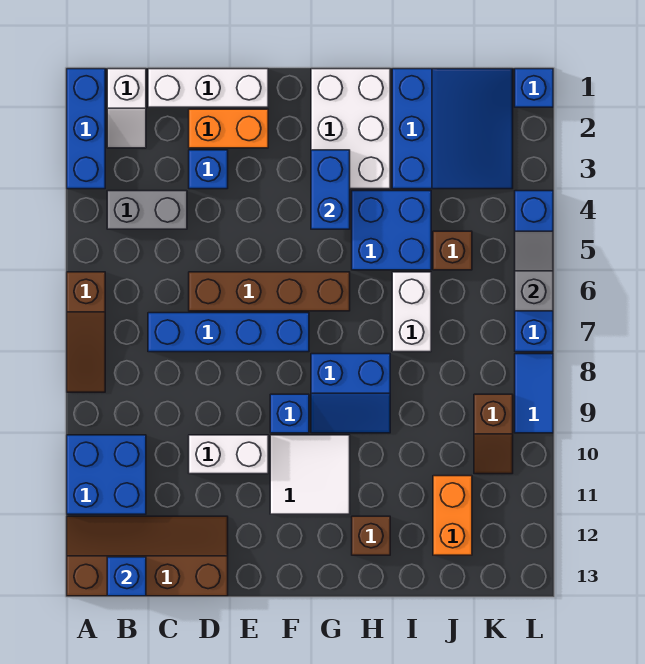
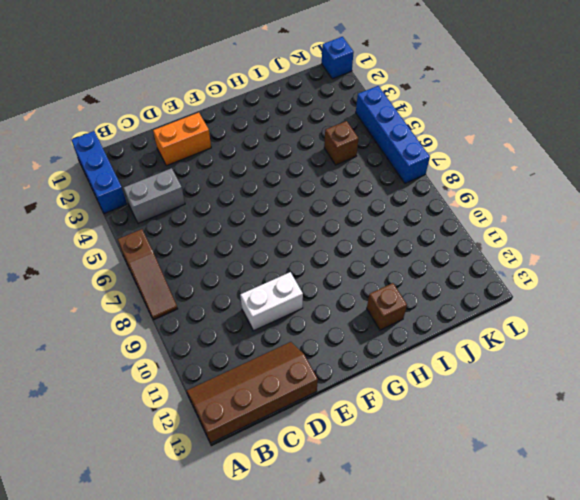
none -> blue 2x2 brick [67,435,146,514]
none -> white 1x2 slope [107,69,146,148]
none -> white 1x3 brick [148,69,268,107]

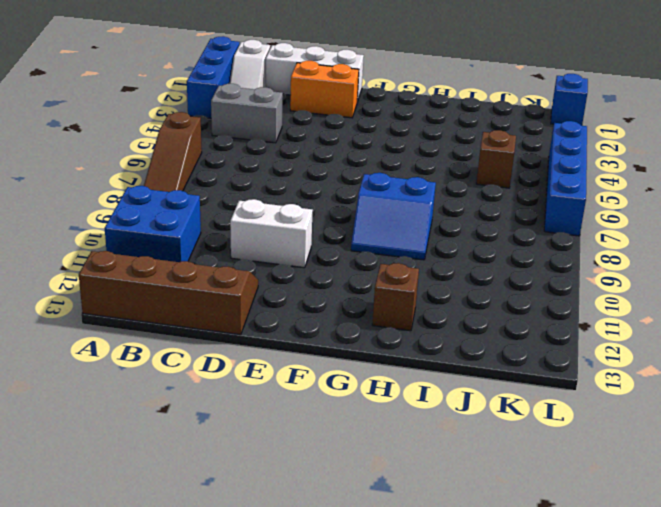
none -> blue 1x4 brick [148,313,309,352]
none -> blue 1x1 brick [189,150,228,189]
none -> brown 1x4 brick [189,272,350,311]

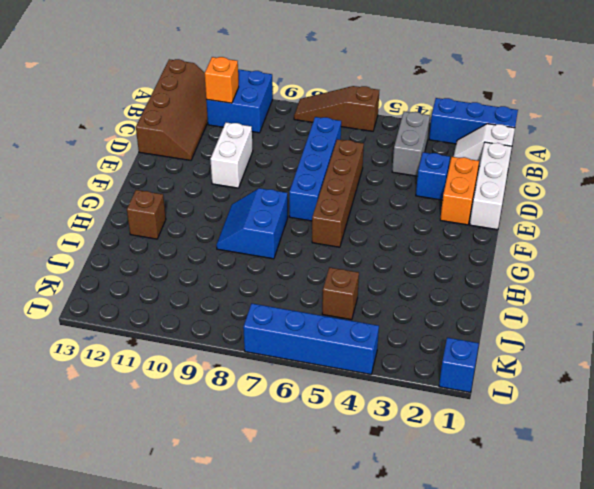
orange 1x1 brick [205,57,239,103] -> none
none -> blue 1x1 brick [270,394,309,433]
none -> white 2x2 tile [270,435,350,514]
none -> white 2x3 brick [311,69,390,189]

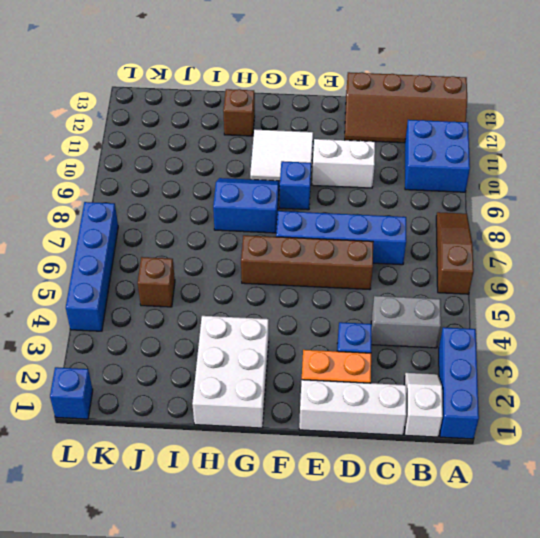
none -> blue 2x2 brick [352,191,431,270]
none -> blue 3x3 slope [392,69,513,189]
none -> white 1x2 brick [392,272,431,352]

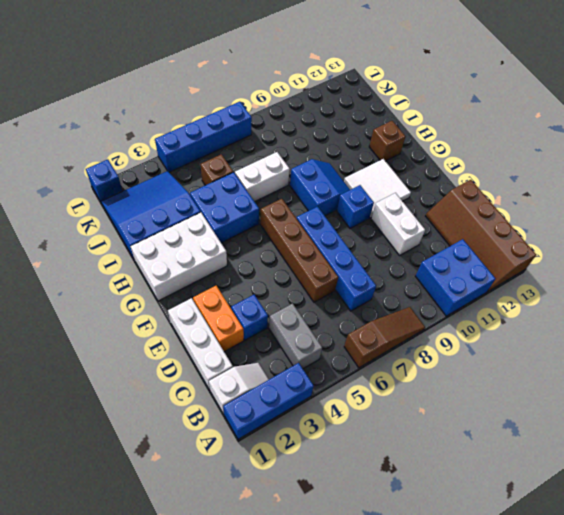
none -> orange 1x2 brick [433,476,472,555]
none -> brown 1x2 slope [474,394,513,474]
none -> blue 1x2 tile [515,354,553,433]

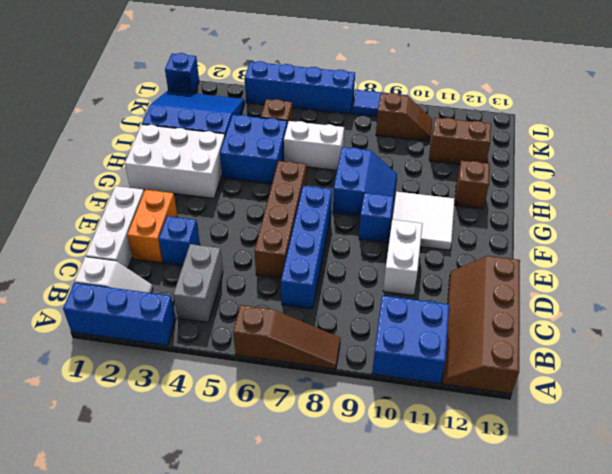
brown 1x2 brick [429,118,491,164] -> orange 1x2 brick [433,476,472,555]
none -> blue 1x1 brick [107,557,146,596]
none -> blue 1x2 brick [311,150,350,229]
none -> grey 1x2 slope [515,231,553,311]

